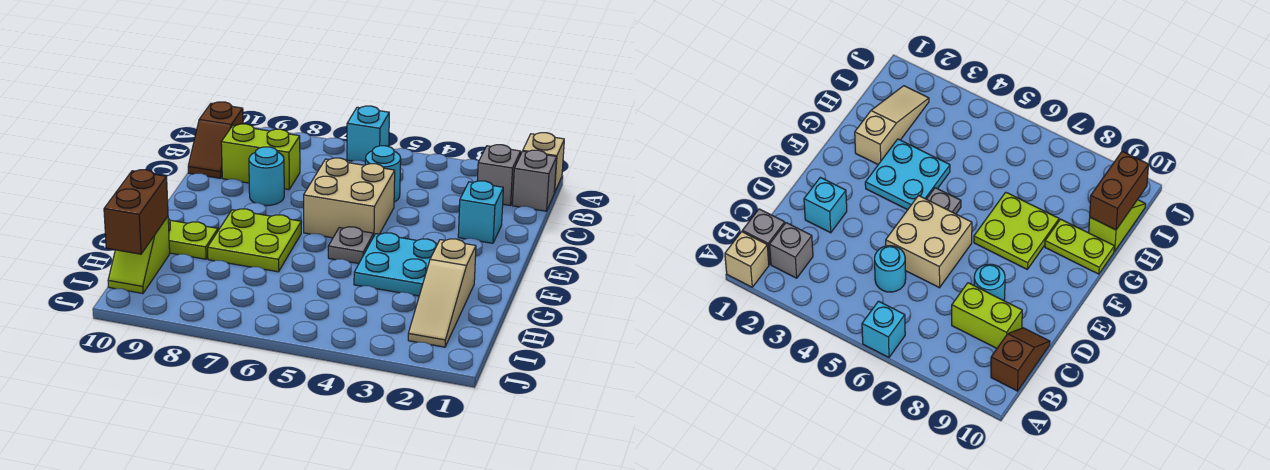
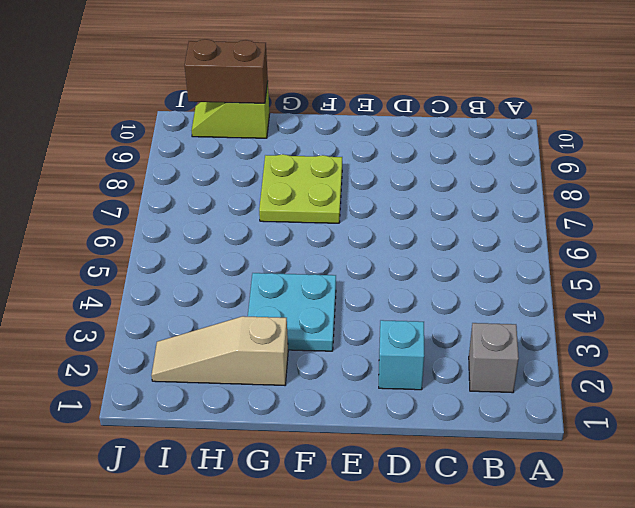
none -> tan 1x1 brick [523,133,564,193]
none -> cyan 1x1 brick [347,106,389,162]
none -> grey 1x1 brick [512,150,557,211]

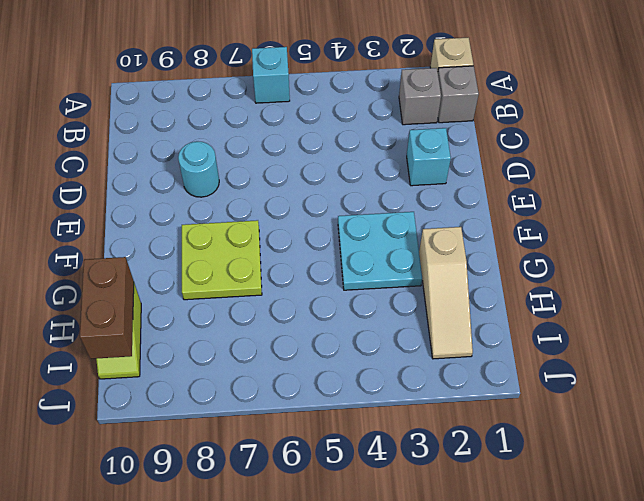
none -> brown 1x2 slope [188,102,243,178]
none -> cyan 1x1 round brick [365,146,401,202]
none -> lime 1x2 brick [221,124,300,190]

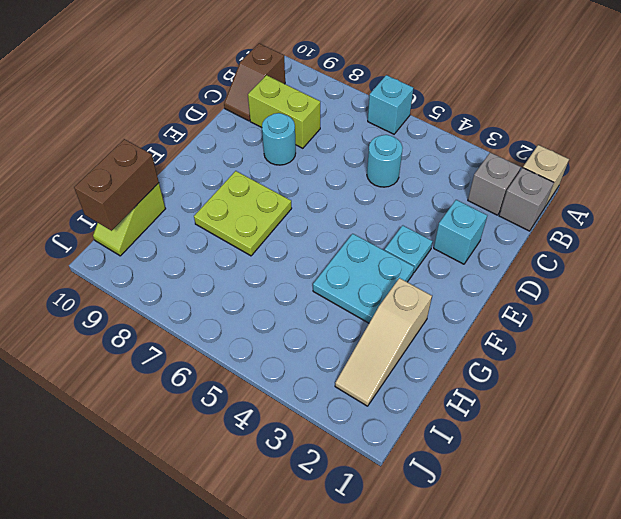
cyan 1x1 plate [385,225,433,273] -> none
none -> tan 2x2 brick [304,158,395,238]
none -> grey 1x1 plate [328,227,374,264]
none -> lime 1x2 plate [168,219,218,259]

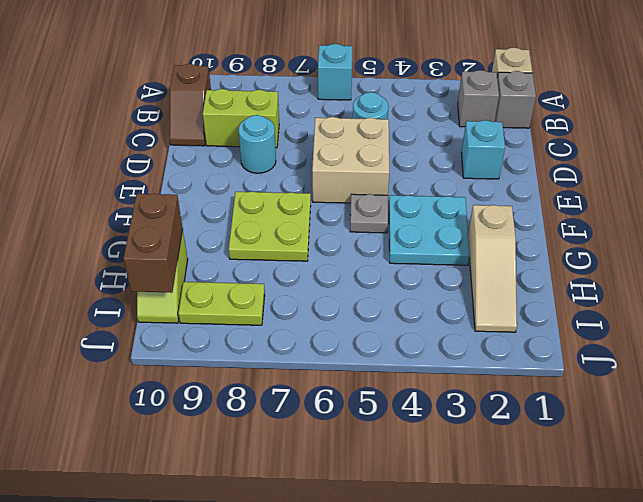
lime 1x2 plate [178,282,265,325] -> lime 1x2 plate moved to [168,219,218,259]

